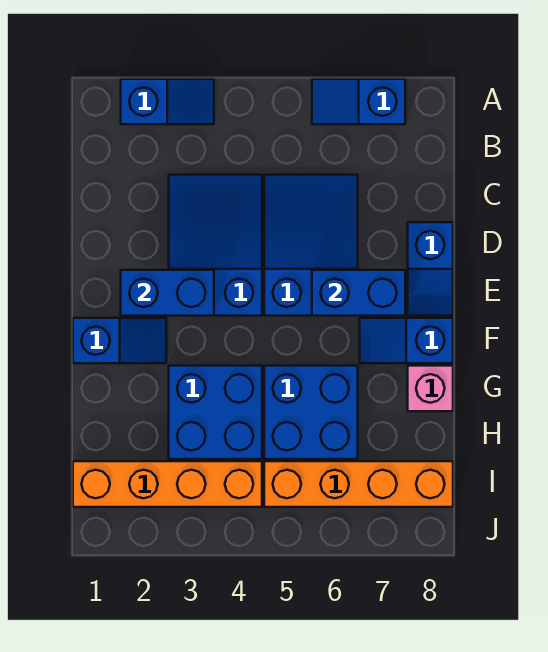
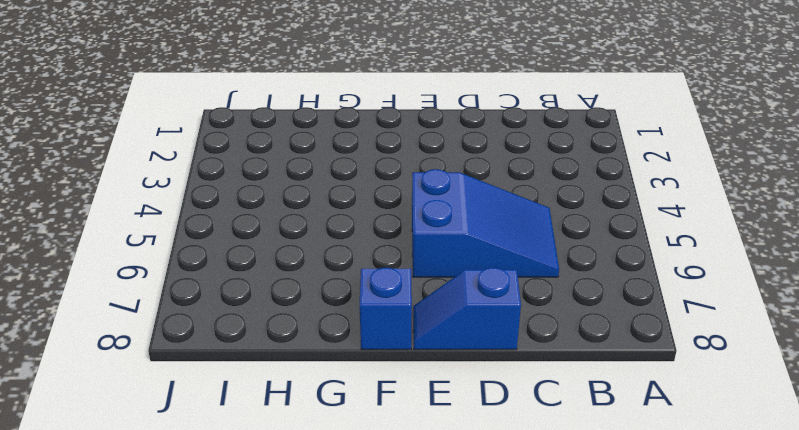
none -> blue 1x2 slope [121,79,214,124]
none -> blue 1x2 slope [312,79,405,124]
none -> blue 2x3 slope [169,175,262,316]

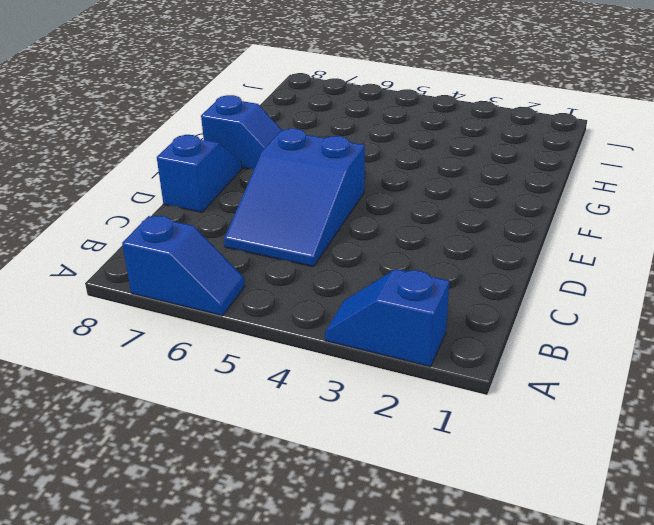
none -> blue 2x3 slope [169,175,262,316]
none -> blue 1x2 slope [73,318,166,363]
none -> blue 2x2 brick [169,366,262,459]

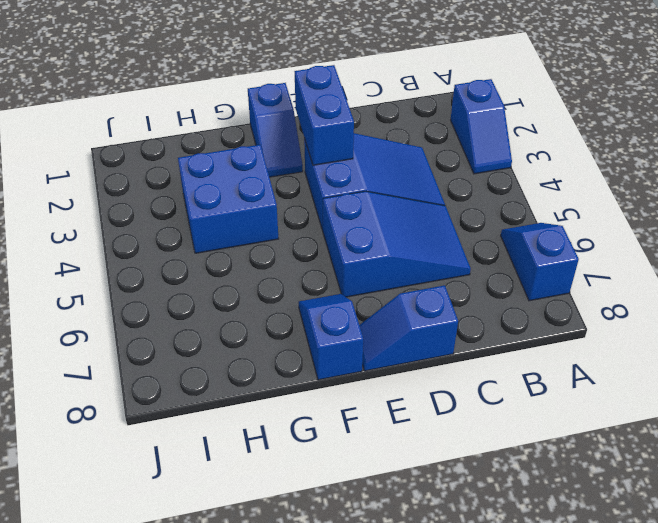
none -> blue 2x2 brick [264,366,358,459]
none -> pink 1x1 brick [408,366,453,411]
none -> orange 1x4 brick [73,461,262,507]

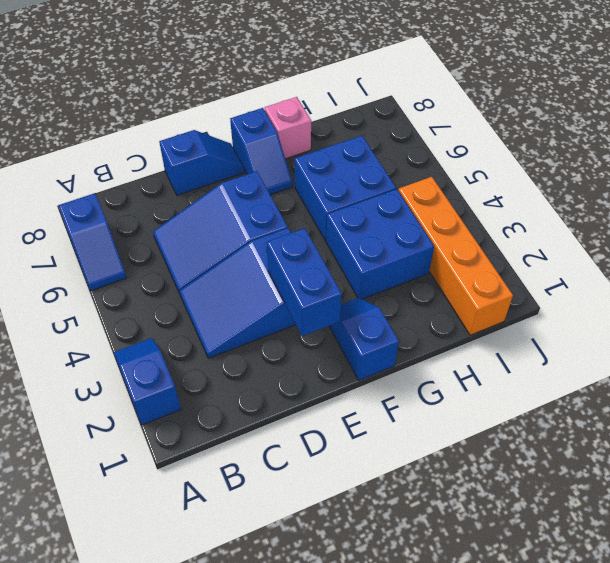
none -> orange 1x4 brick [264,461,453,507]
none -> blue 1x2 brick [312,270,405,316]

